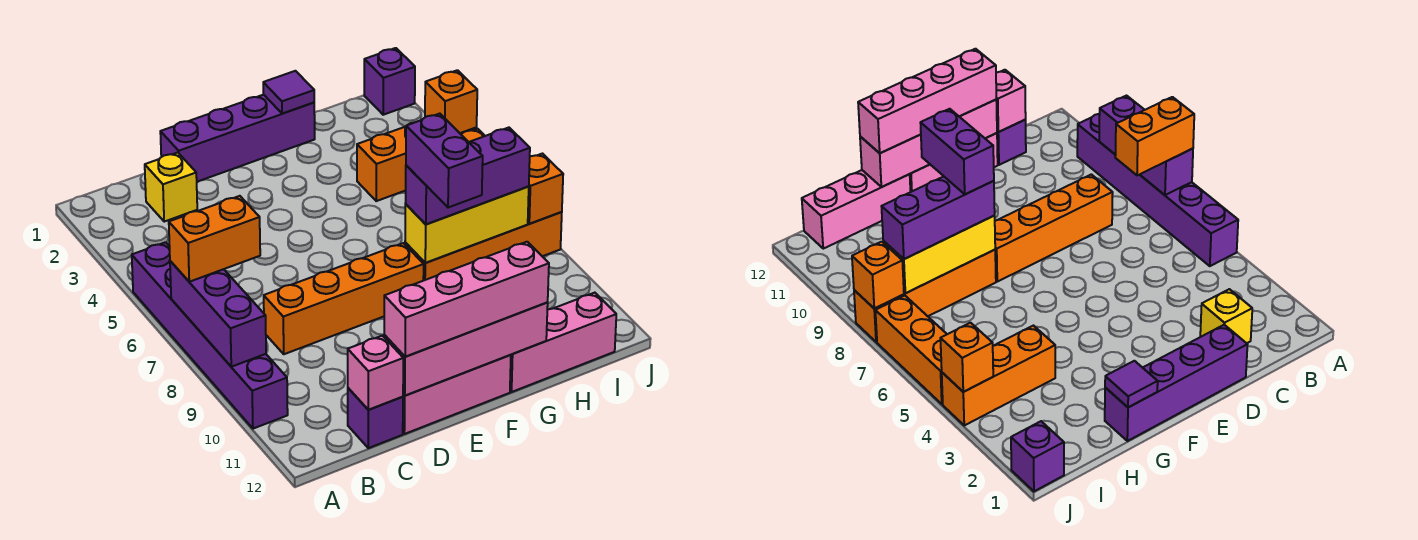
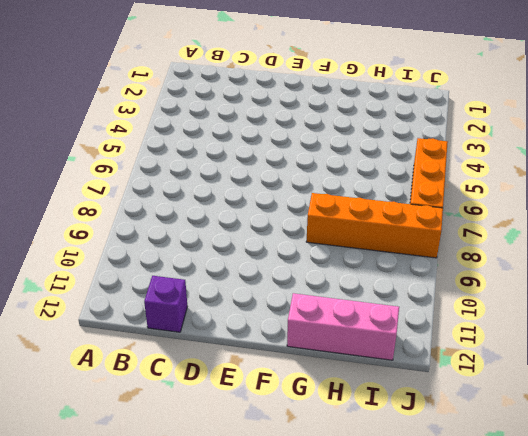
none -> purple 1x6 brick [132,242,288,429]
none -> yellow 1x1 brick [145,153,197,222]
none -> orange 1x4 brick [264,243,424,354]

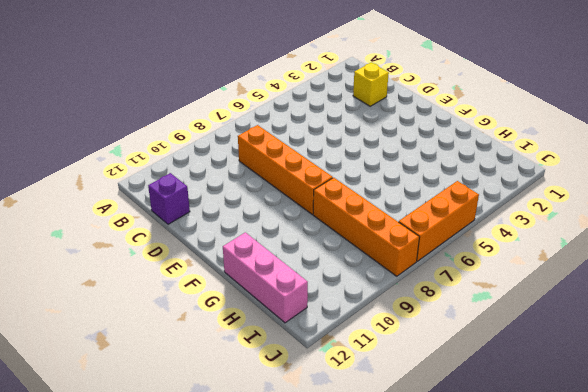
none -> purple 1x6 brick [132,242,288,429]
none -> purple 1x4 brick [160,95,315,182]
none -> pink 1x3 brick [403,355,511,434]

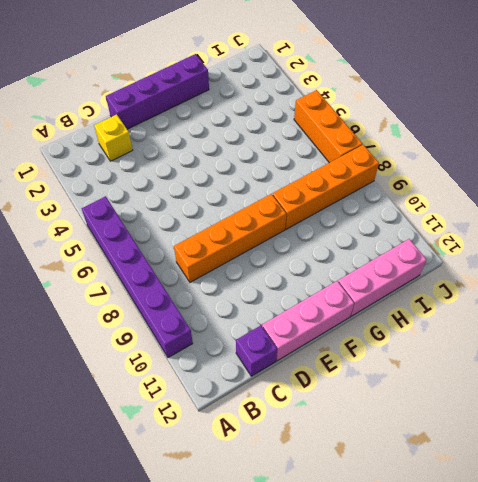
none -> orange 1x3 brick [357,123,477,201]
none -> purple 1x1 brick [364,48,415,115]
none -> purple 1x3 brick [170,261,266,367]

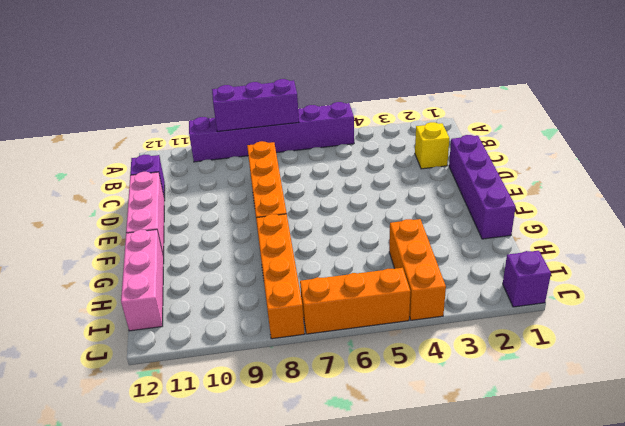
none -> pink 1x1 brick [348,336,403,410]
none -> pink 1x4 brick [384,303,548,395]
none -> purple 1x1 tile [263,71,314,114]

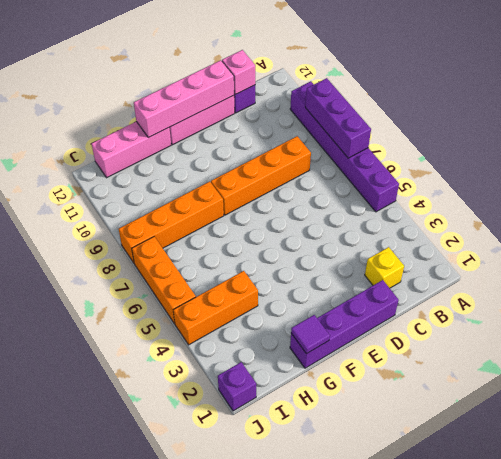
none -> yellow 1x3 brick [405,186,529,263]
none -> orange 1x1 brick [425,70,477,133]
none -> orange 1x1 brick [528,154,563,224]

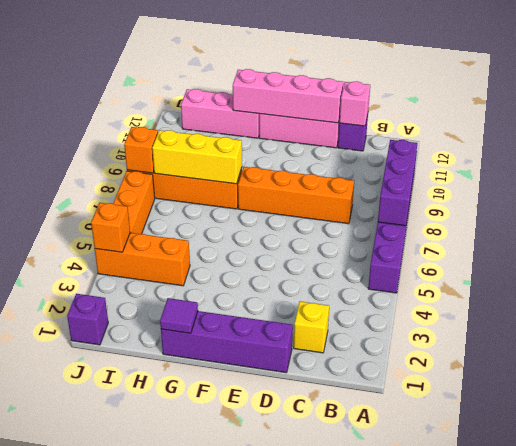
none -> orange 1x2 brick [169,196,260,282]
none -> pink 1x4 brick [384,242,549,357]
none -> purple 1x3 brick [405,128,530,224]

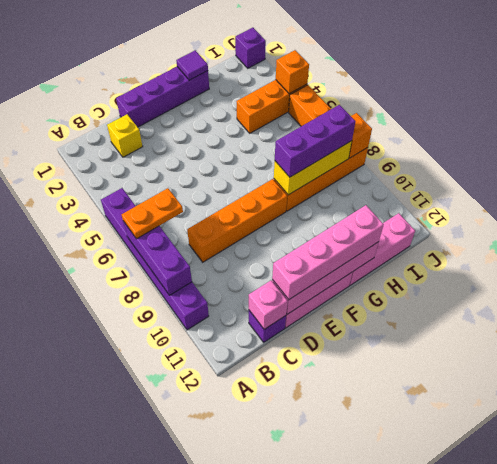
orange 1x2 plate [122,188,183,239] -> orange 1x2 brick [169,196,260,282]
none -> purple 1x2 brick [406,114,483,208]

